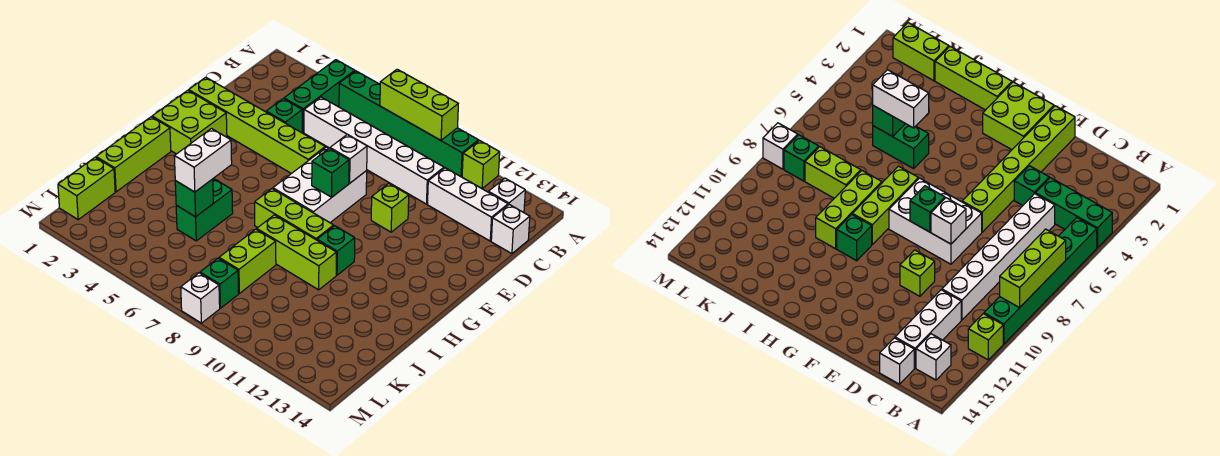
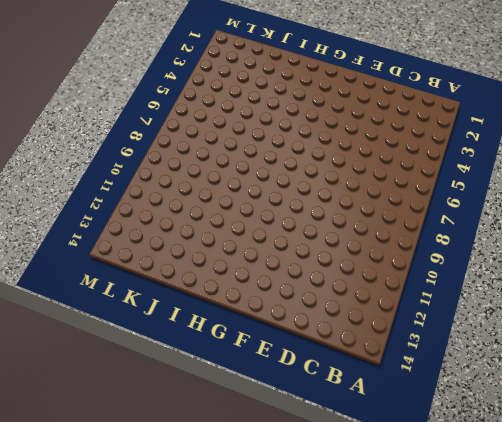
none -> green 1x3 brick [284,60,355,133]
none -> green 1x6 brick [339,71,478,177]
none -> lime 1x1 brick [462,141,500,189]

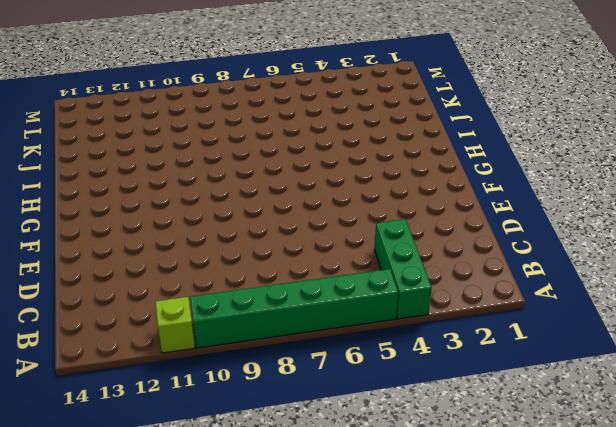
none -> white 1x1 brick [488,178,525,213]
none -> white 1x6 brick [304,97,444,204]
none -> white 1x3 brick [428,168,508,241]

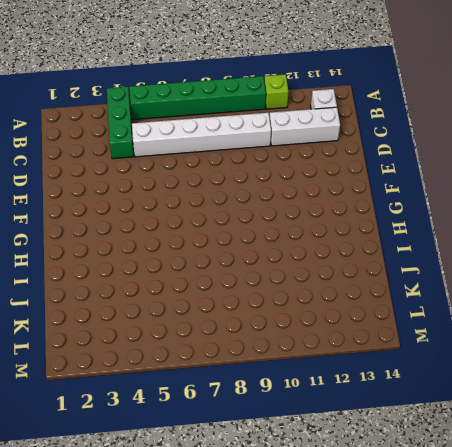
none -> white 1x1 brick [491,205,530,254]
none -> green 1x1 brick [266,99,302,133]
none -> lime 1x6 brick [189,77,325,174]

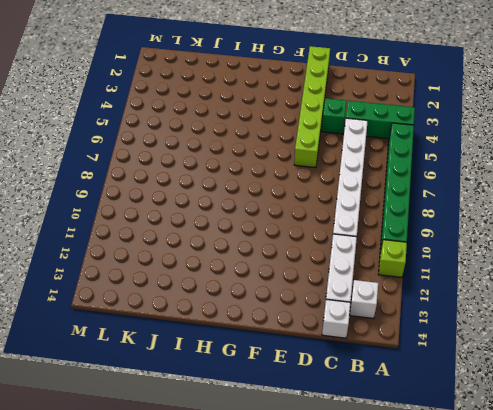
none -> white 2x3 brick [273,147,367,223]
none -> lime 1x1 brick [371,183,409,232]
none -> lime 2x2 brick [152,90,227,154]

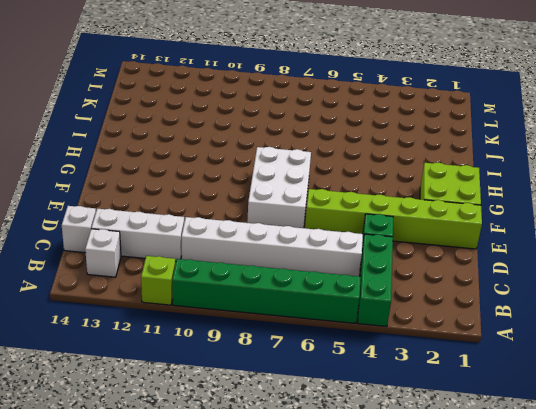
none -> lime 1x1 brick [371,183,409,232]
none -> lime 1x3 brick [96,117,171,192]
none -> lime 1x3 brick [255,189,334,240]

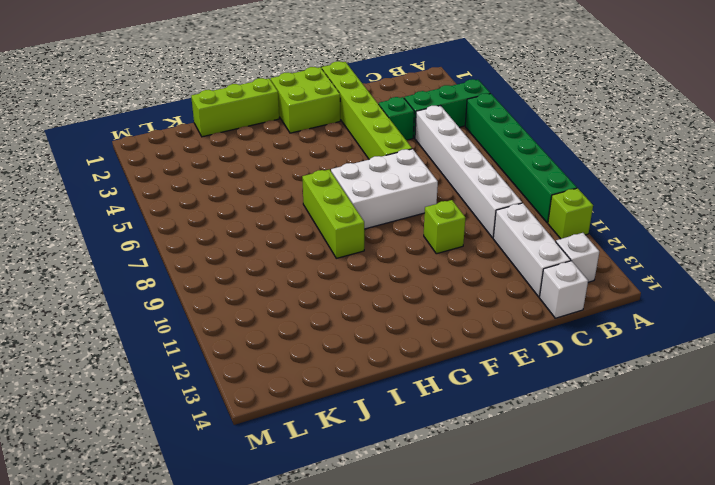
none -> green 1x1 brick [317,226,355,275]
none -> green 1x2 brick [176,178,233,241]
none -> lime 1x3 brick [257,215,336,290]

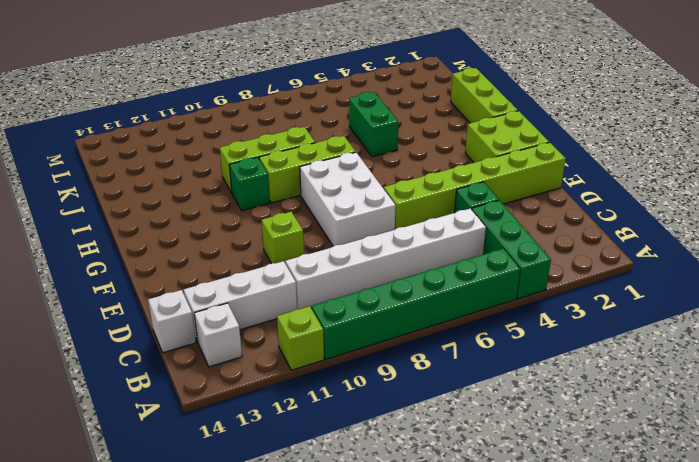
none -> lime 1x2 brick [219,229,276,293]
none -> lime 1x2 brick [58,157,115,220]
none -> green 1x1 brick [200,258,239,308]

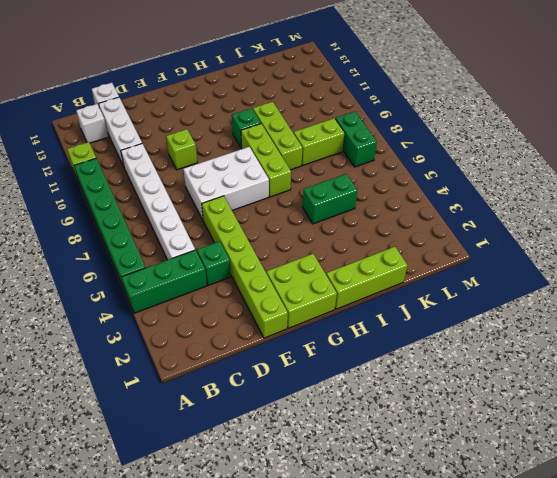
green 1x2 brick [336,111,377,167] -> green 1x1 brick [200,258,239,308]
none -> lime 1x2 brick [58,157,115,220]
none -> white 1x1 brick [181,273,220,323]
none -> lime 1x3 brick [380,69,458,140]

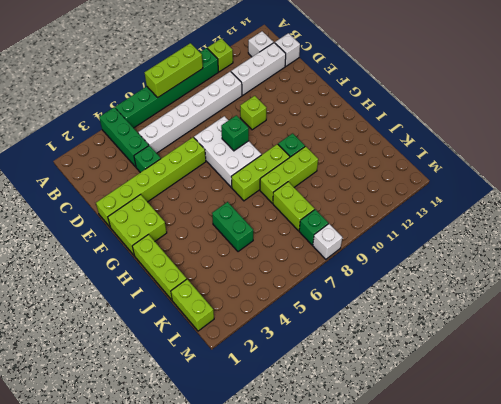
none -> white 1x1 brick [330,135,367,183]
none -> green 1x1 brick [175,179,213,217]
none -> white 1x2 brick [174,129,232,192]

